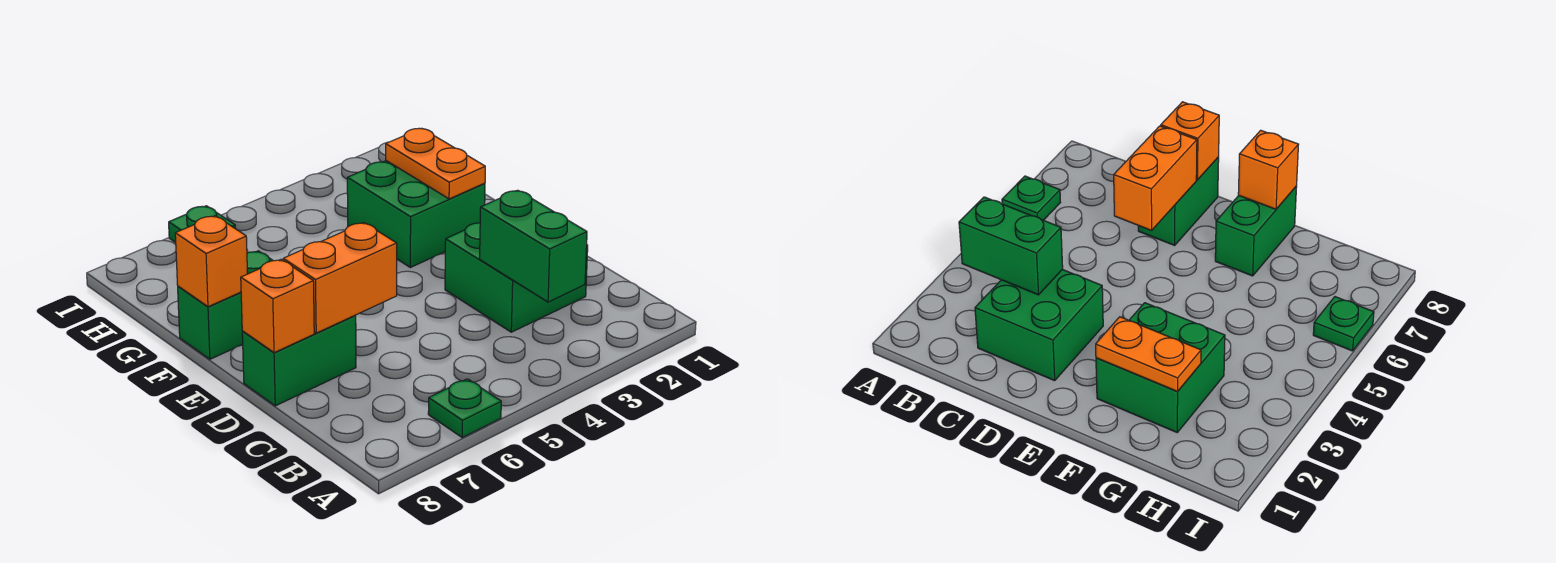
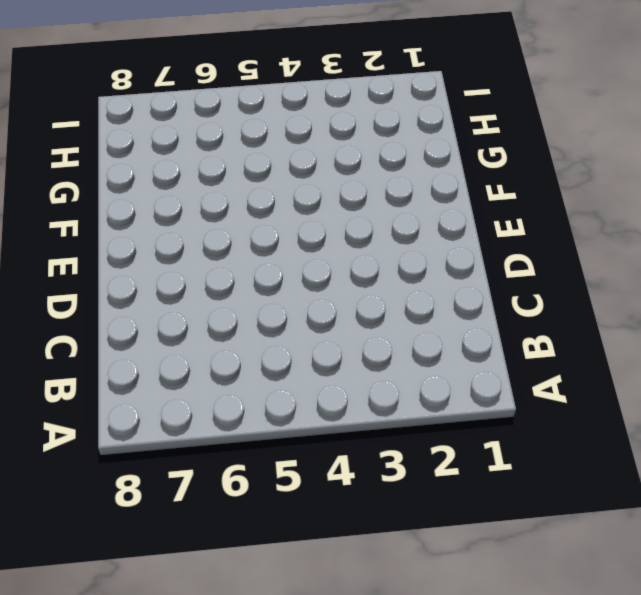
none -> green 1x1 plate [428,379,501,437]
none -> green 2x2 brick [445,223,588,332]

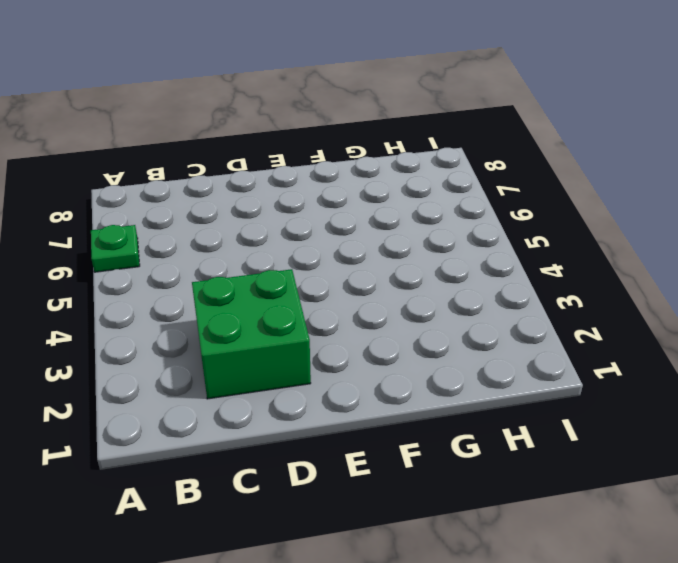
none -> green 1x2 brick [242,316,356,406]
none -> green 2x2 brick [347,161,485,268]

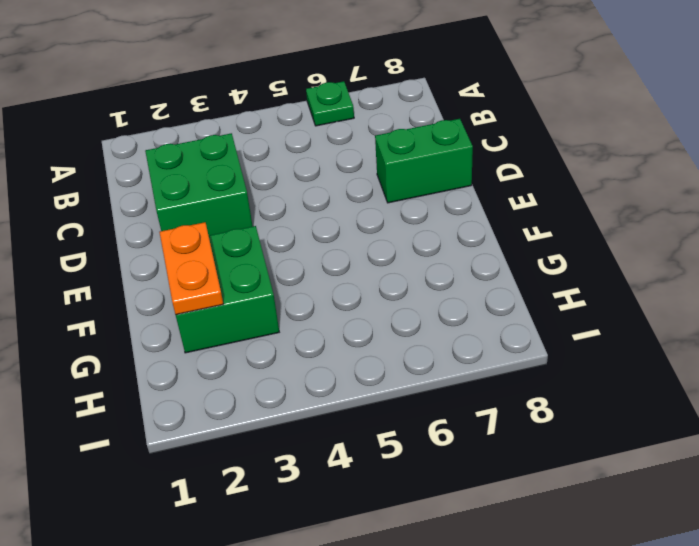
none -> green 1x2 brick [178,251,273,359]
none -> green 1x1 plate [169,206,235,242]

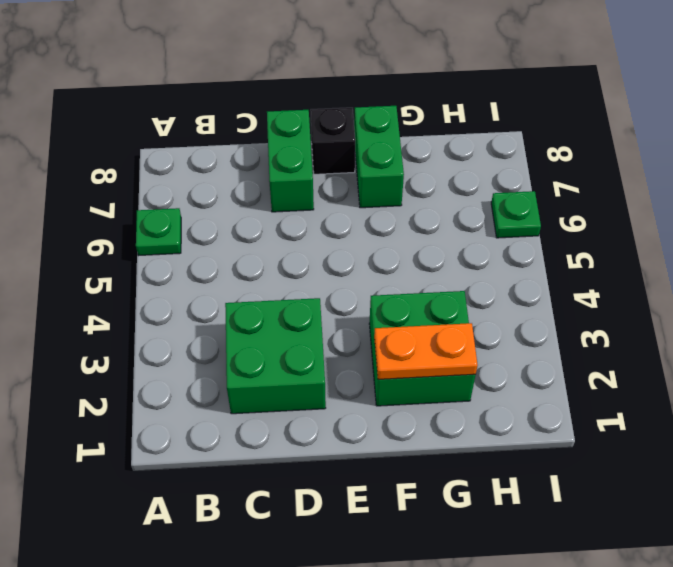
black 1x1 brick [311,108,355,174] -> none
none -> green 1x2 brick [480,190,587,302]
none -> orange 1x2 brick [283,223,397,333]

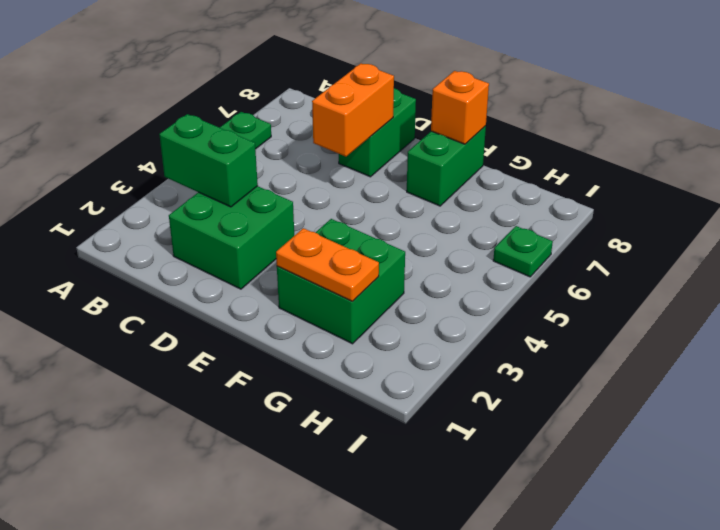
none -> orange 1x1 brick [241,259,314,353]

